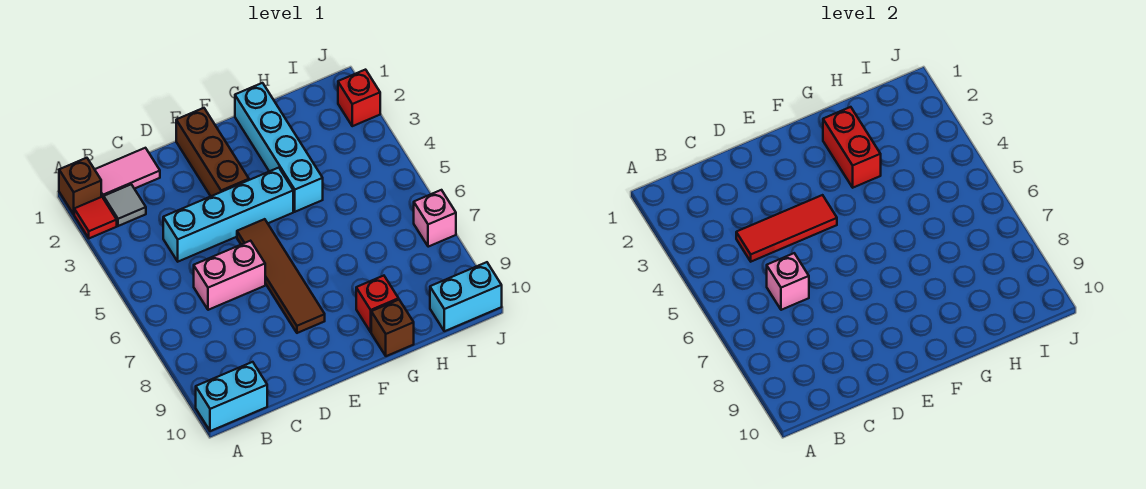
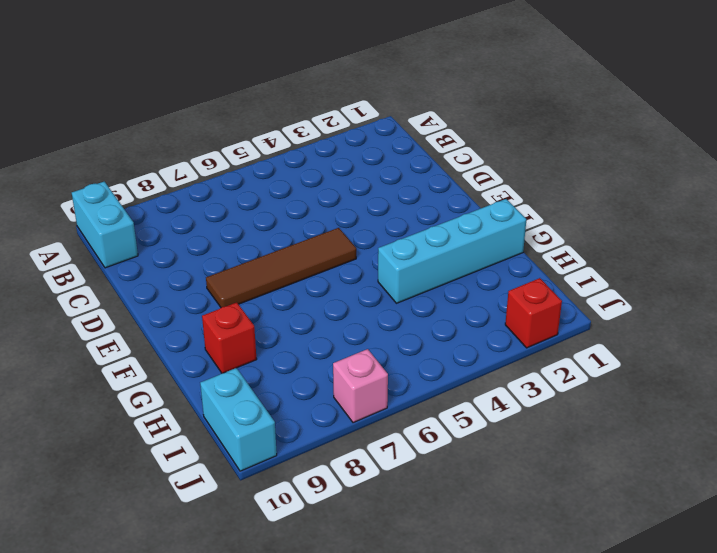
none -> brown 1x1 brick [59,158,101,214]
none -> red 1x1 tile [74,197,117,238]
none -> pink 1x2 tile [95,148,160,198]

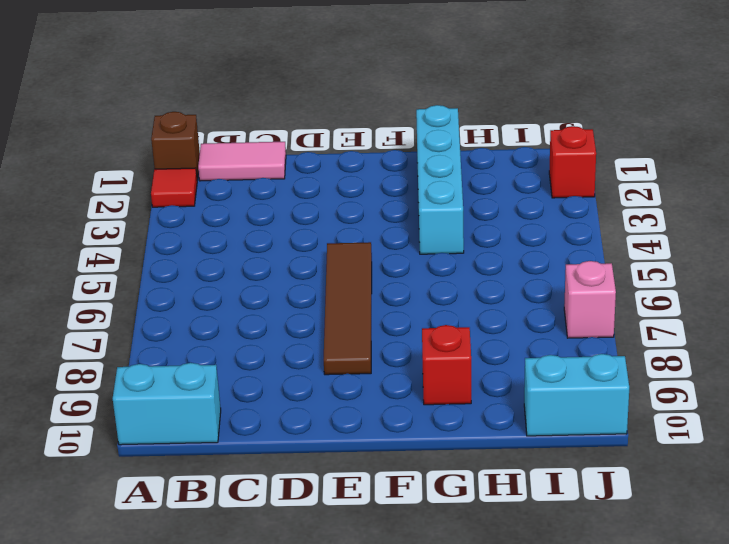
none -> grey 1x1 tile [104,184,146,226]
none -> cyan 1x4 brick [163,168,293,262]
none -> pink 1x2 brick [194,241,265,310]

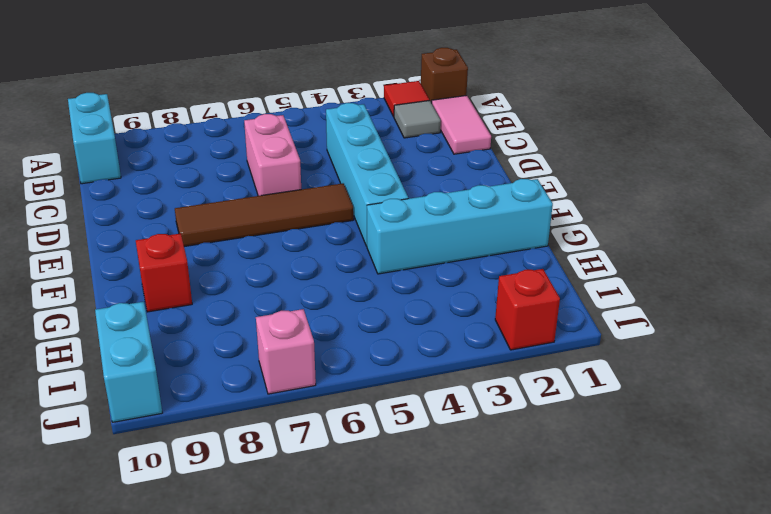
none -> brown 1x3 brick [176,108,249,196]
none -> brown 1x1 brick [371,300,414,356]
none -> red 1x3 tile [736,195,837,262]

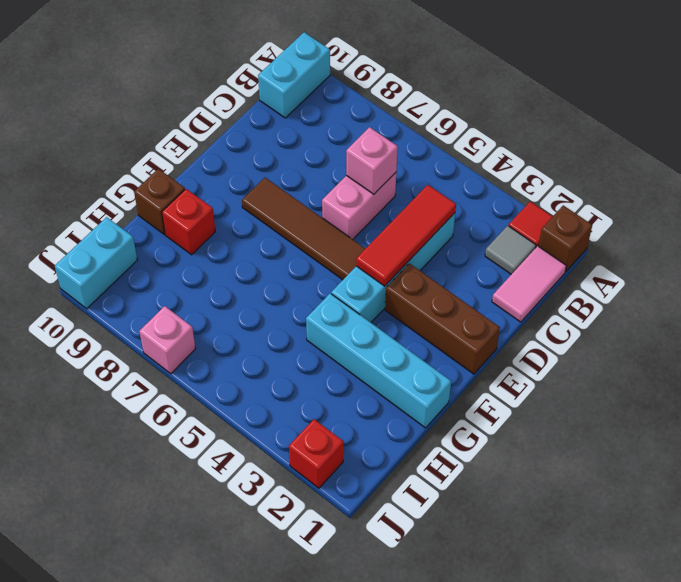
none -> red 1x2 brick [823,107,881,188]

